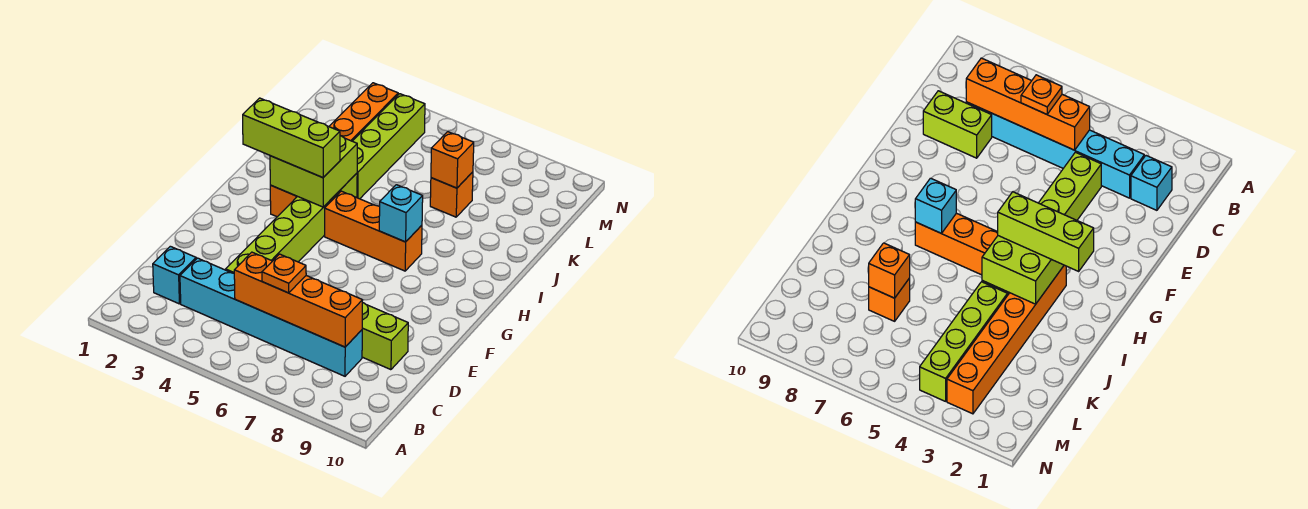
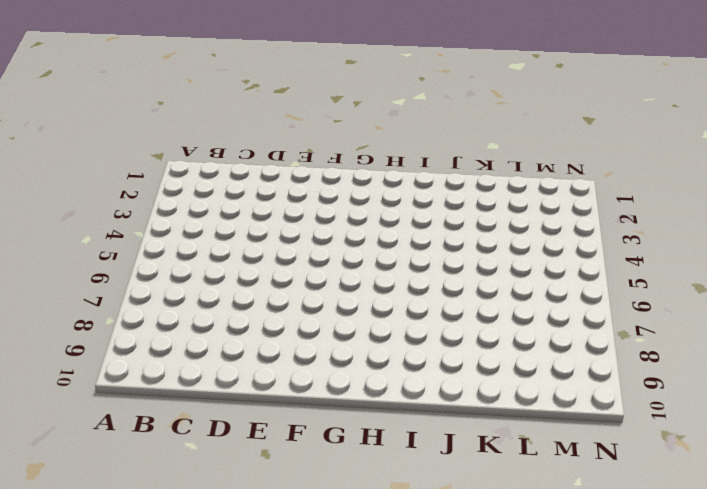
none -> cyan 1x1 brick [153,246,196,304]
none -> cyan 1x6 brick [180,258,362,376]
none -> lime 1x6 brick [226,173,357,273]

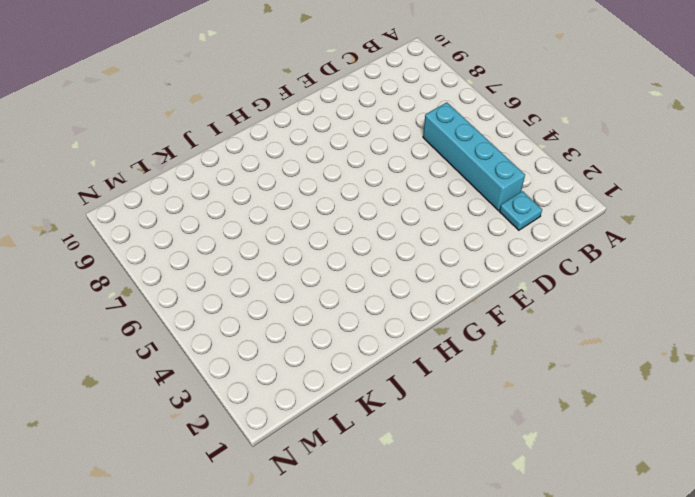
cyan 1x1 plate [499,191,542,230] -> cyan 1x1 brick [153,246,196,304]
cyan 1x4 brick [423,102,525,210] -> cyan 1x6 brick [180,258,362,376]
none -> lime 1x6 brick [226,173,357,273]
none -> lime 1x2 brick [362,303,408,370]
none -> orange 1x6 brick [270,83,398,217]

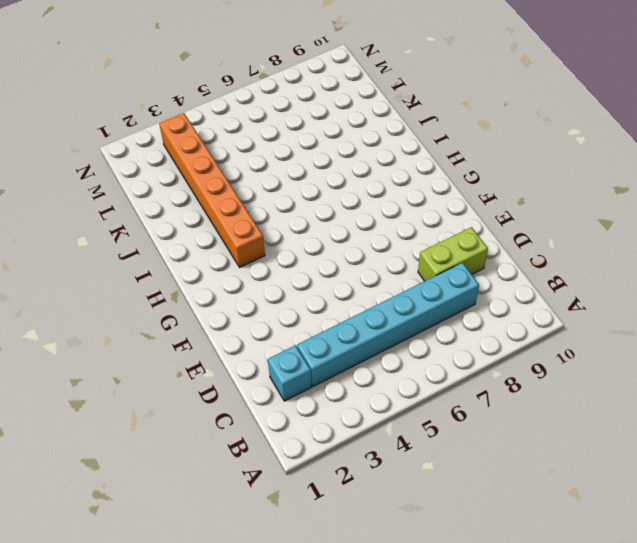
none -> lime 1x6 brick [226,173,357,273]
none -> orange 1x3 brick [325,191,422,271]
none -> lime 1x4 brick [353,94,425,199]

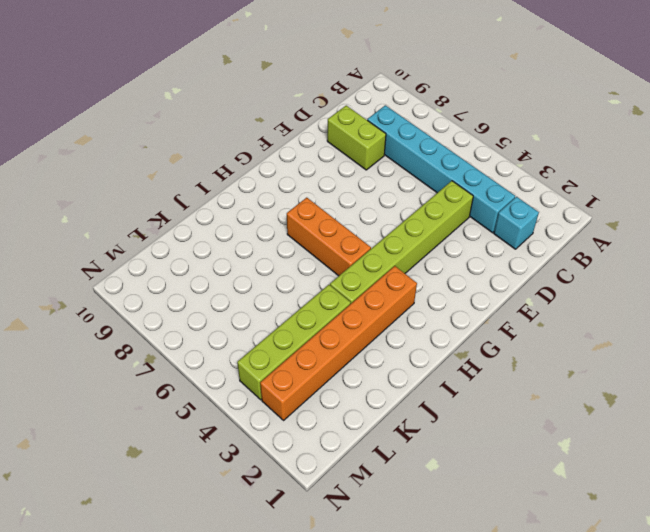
none -> orange 1x1 brick [430,172,473,217]
none -> orange 1x4 brick [234,252,363,347]
none -> lime 2x2 brick [270,136,357,207]

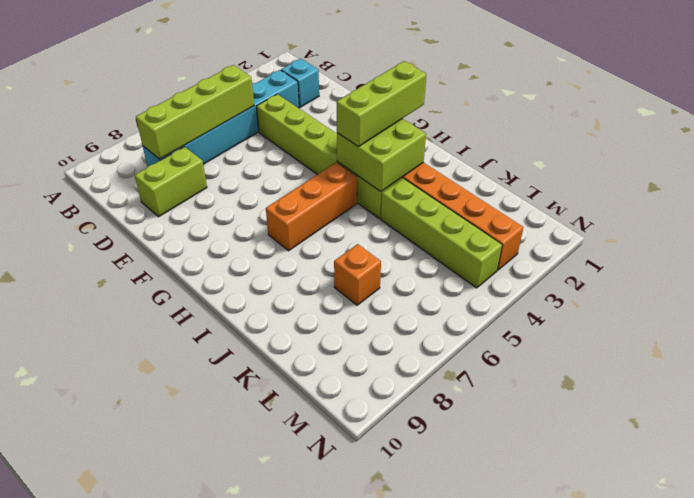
lime 1x4 brick [136,65,254,159] -> orange 1x4 brick [234,252,363,347]
none -> cyan 1x1 brick [379,185,423,242]
none -> orange 1x1 brick [431,132,474,188]
none -> orange 1x1 plate [262,254,306,293]

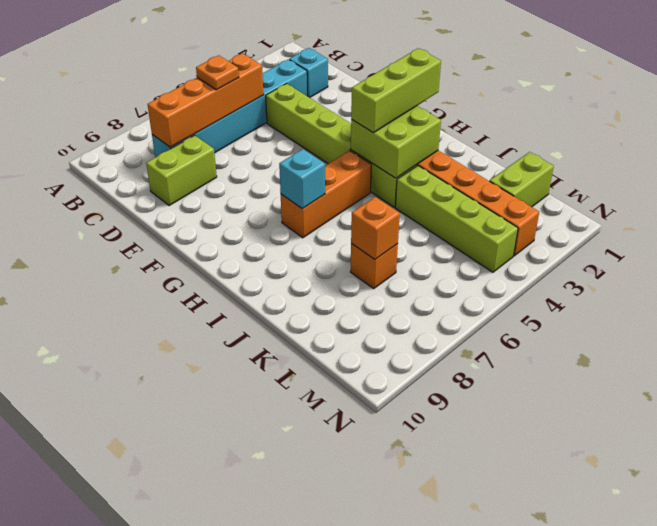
lime 1x2 brick [490,152,554,207] -> none

